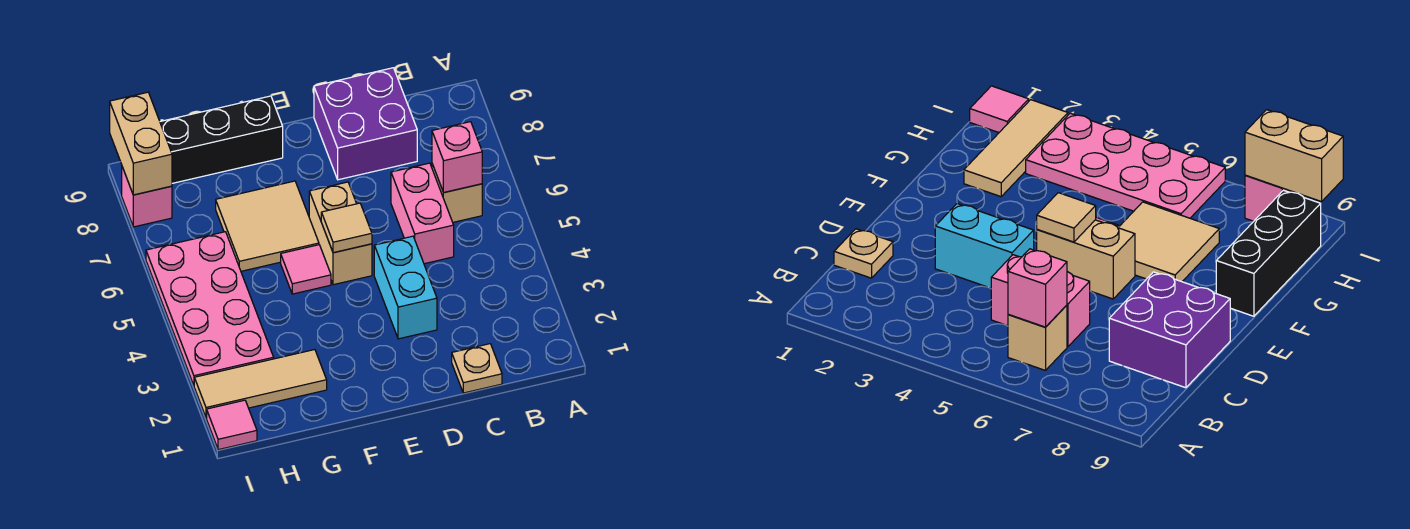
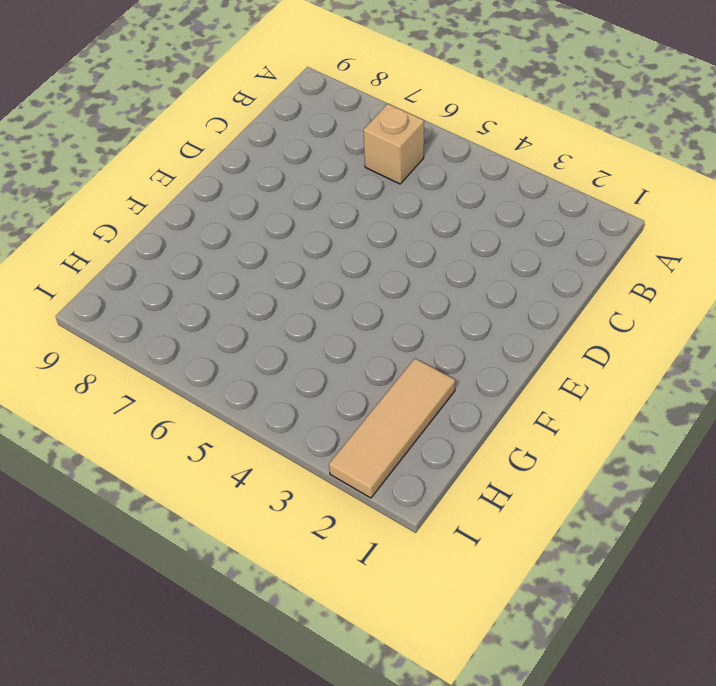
none -> tan 1x1 plate [452,344,502,393]
none -> pink 1x2 brick [391,163,454,264]
none -> purple 2x2 brick [314,68,417,180]

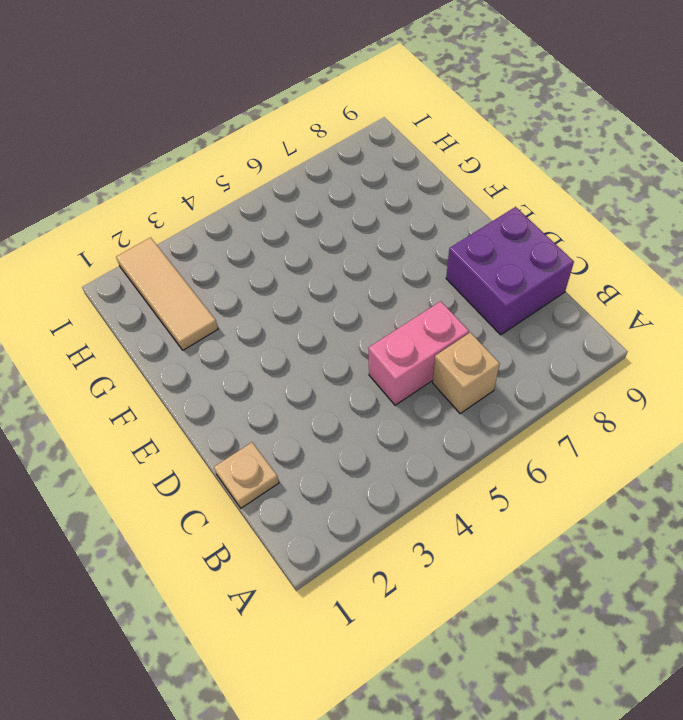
none -> cyan 1x2 brick [374,236,437,339]
none -> tan 1x2 brick [309,182,372,285]
none -> pink 1x1 tile [281,245,331,294]

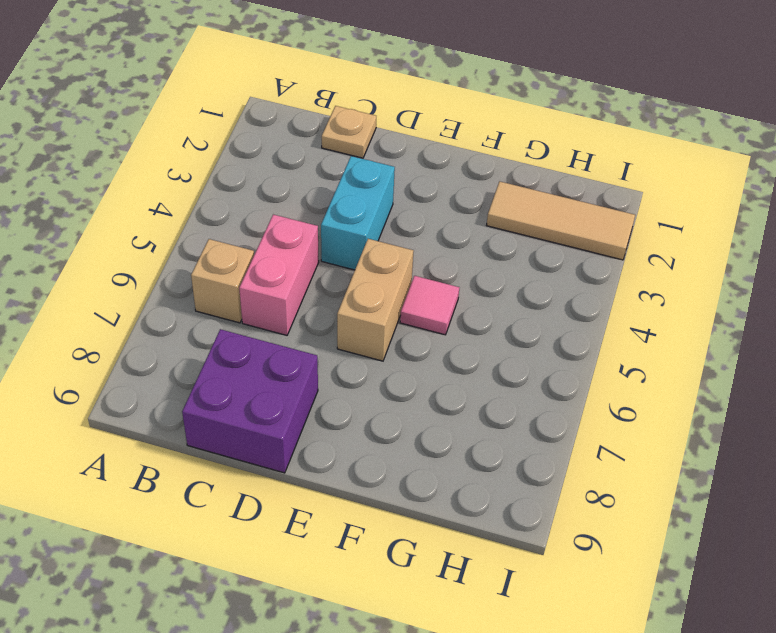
none -> tan 2x2 tile [216,181,319,271]
none -> black 1x3 brick [160,96,283,183]
none -> pink 2x4 plate [146,232,274,385]

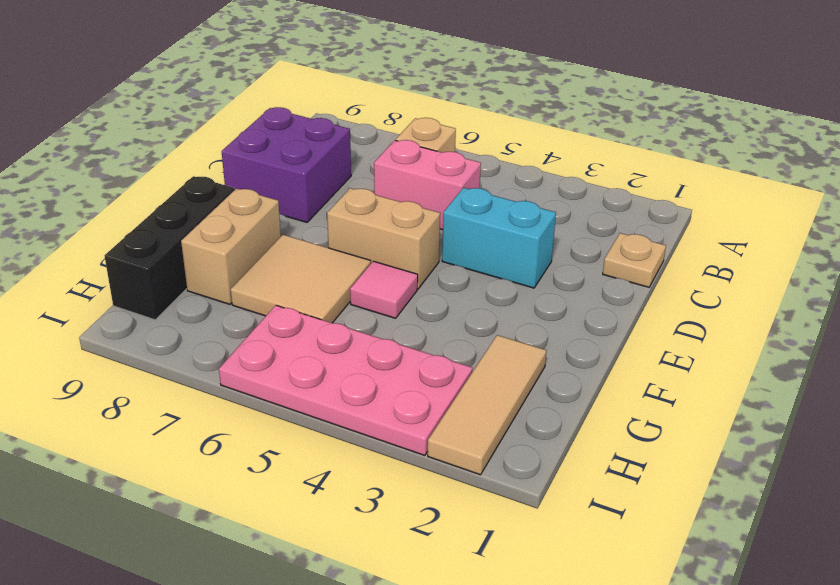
tan 1x2 brick [181,189,281,304] -> tan 1x2 brick turned to [110,92,172,195]
none -> pink 1x1 tile [207,400,257,450]
none -> pink 1x1 brick [122,167,172,227]
none -> pink 1x1 brick [432,122,482,193]

